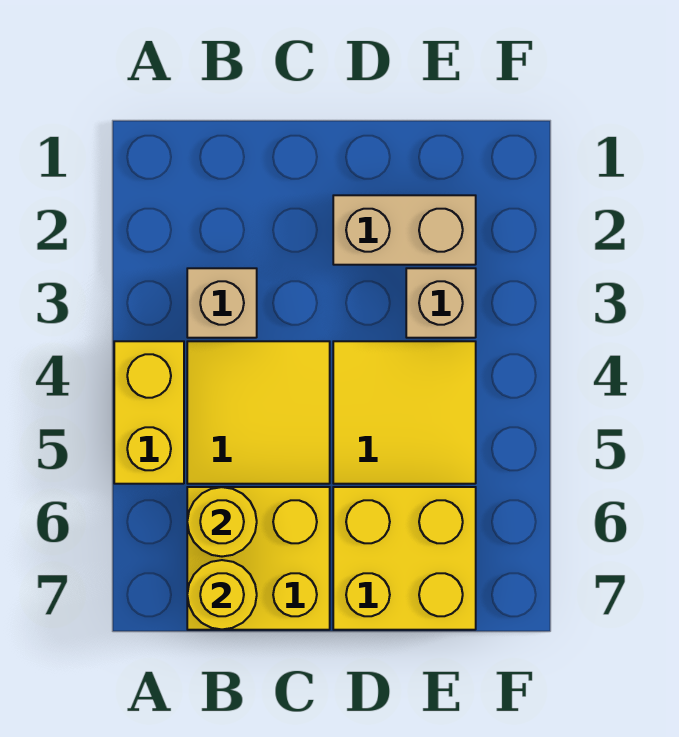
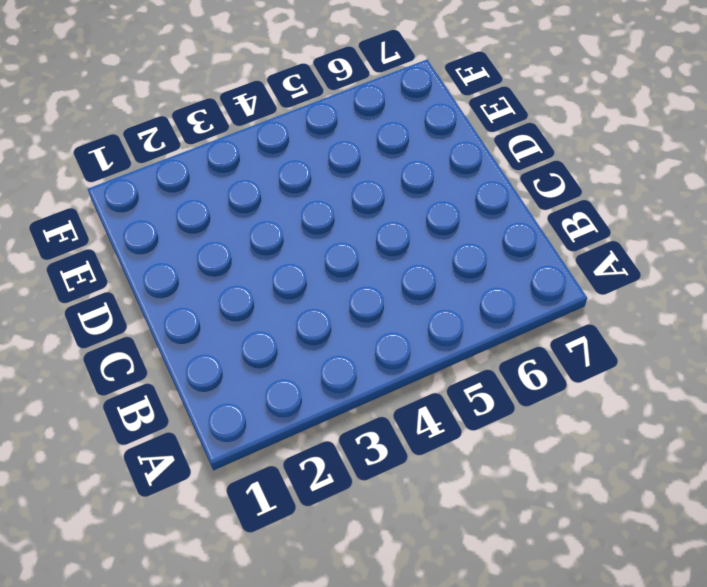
none -> yellow 1x2 brick [114,341,184,484]
none -> tan 1x1 brick [187,268,257,338]

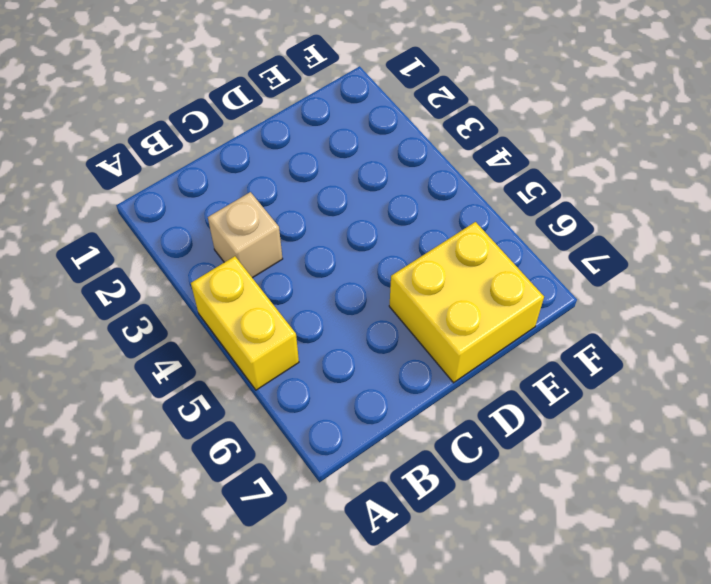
none -> yellow 2x2 tile [187,341,330,484]
none -> yellow 2x2 brick [187,487,330,630]

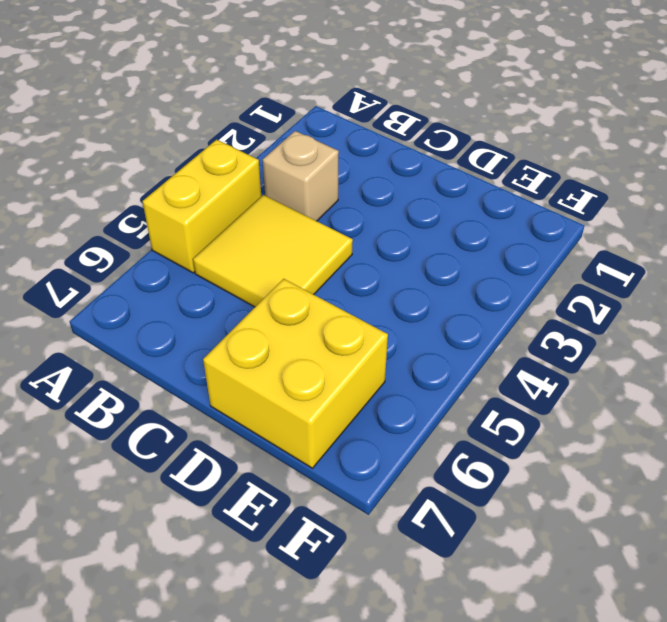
none -> yellow 2x2 brick [187,487,330,630]
none -> tan 1x2 brick [333,195,476,265]

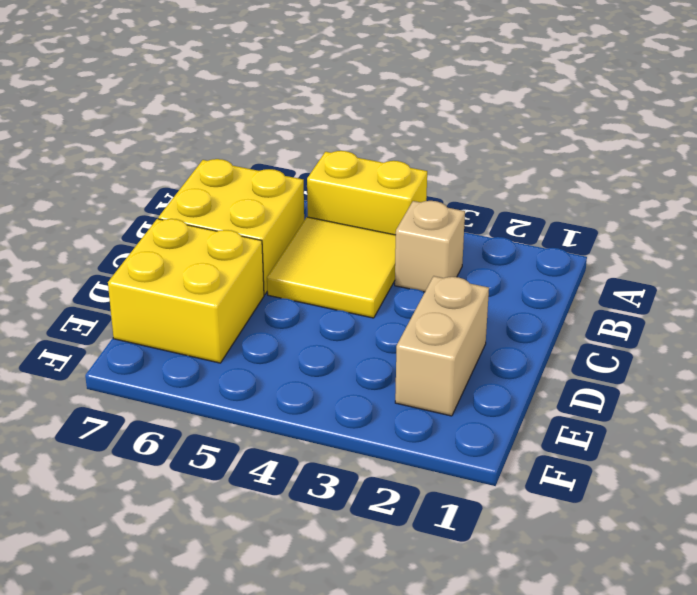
none -> yellow 2x2 tile [333,341,476,484]
none -> tan 1x1 brick [406,268,476,338]

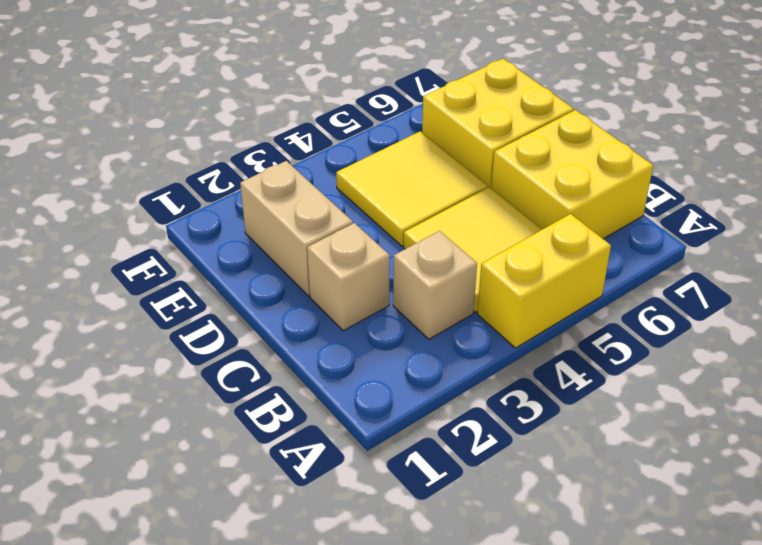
tan 1x1 brick [307,223,390,331] -> tan 1x1 brick moved to [406,268,476,338]
none -> yellow 1x1 round brick [187,487,257,557]
none -> yellow 1x1 round brick [187,560,257,630]

